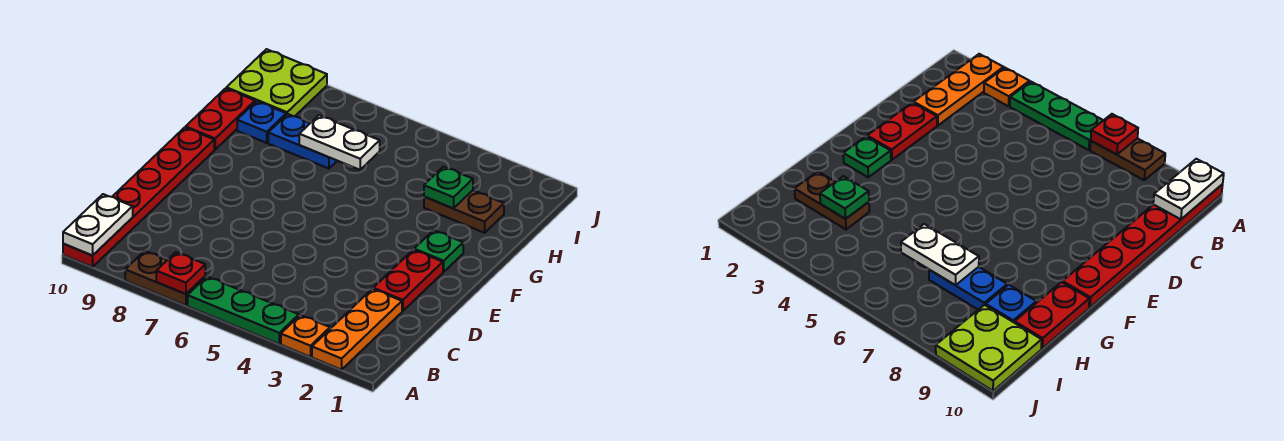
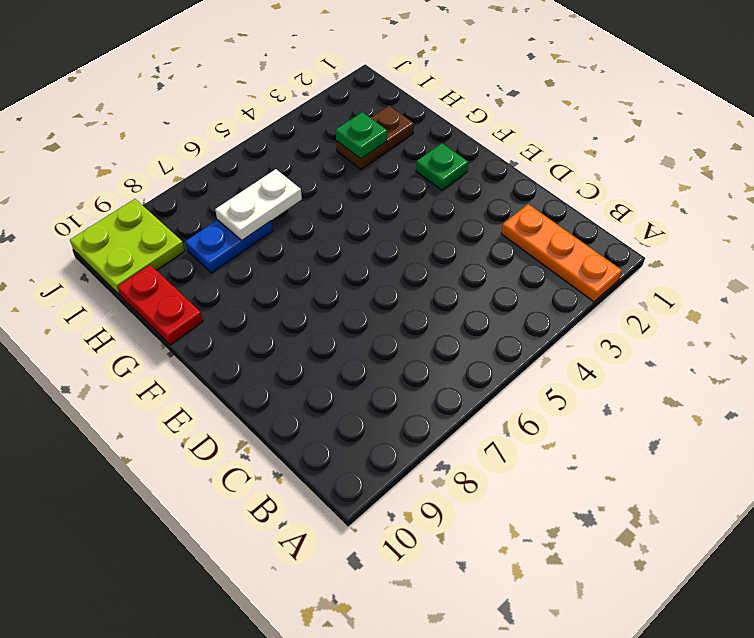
none -> orange 1x1 plate [281,315,330,357]
none -> green 1x3 plate [188,277,299,344]
none -> brown 1x2 plate [125,251,205,305]

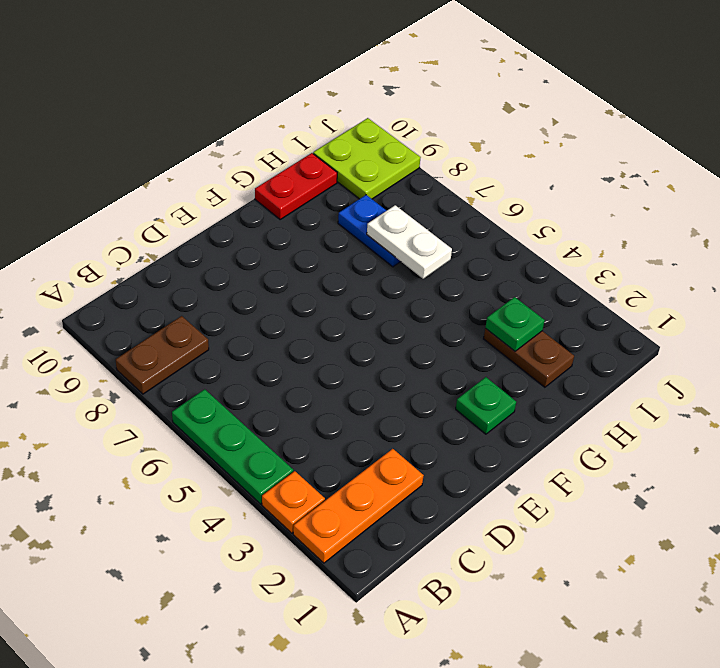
brown 1x2 plate [116,316,209,394] -> brown 1x2 plate turned to [125,251,205,305]
none -> red 1x6 plate [63,127,214,267]
none -> red 1x2 plate [373,250,443,311]
none -> blue 1x1 plate [237,101,286,143]

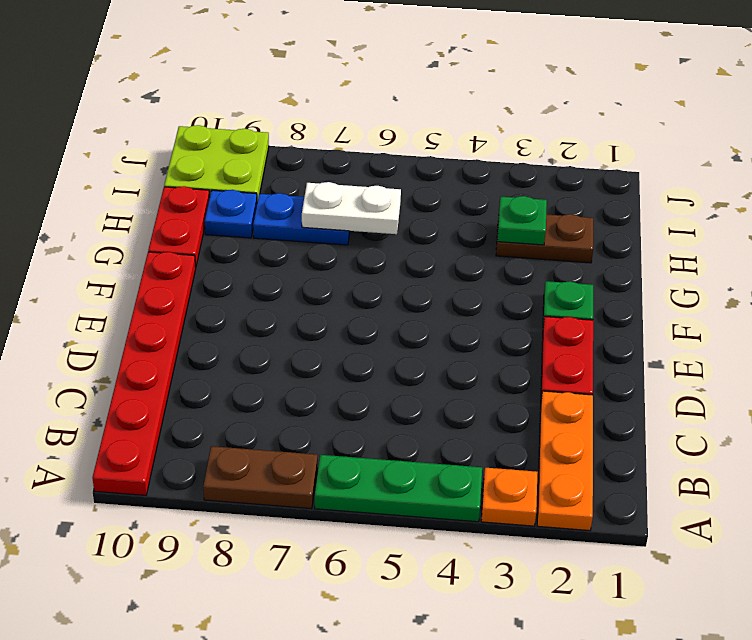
none -> red 1x1 plate [156,252,205,294]
none -> white 1x2 plate [63,194,133,256]

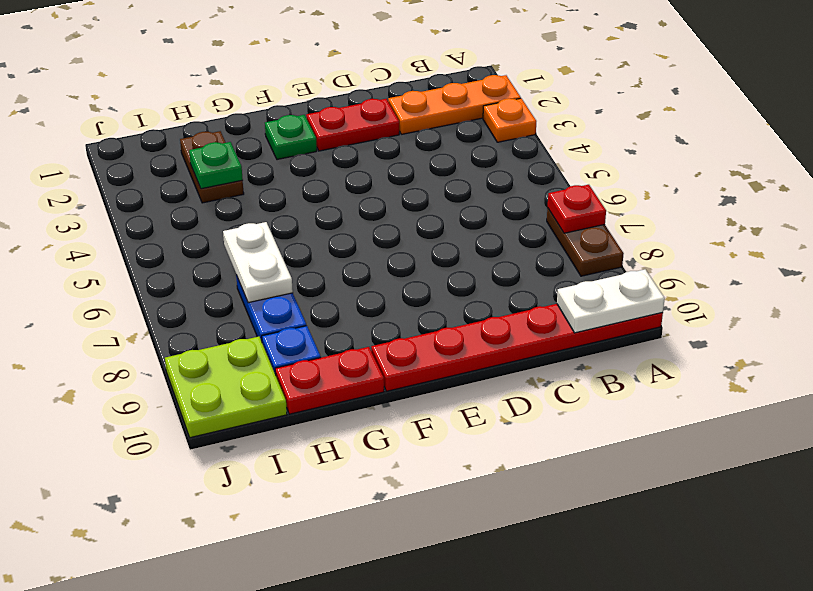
none -> green 1x3 plate [188,277,299,344]

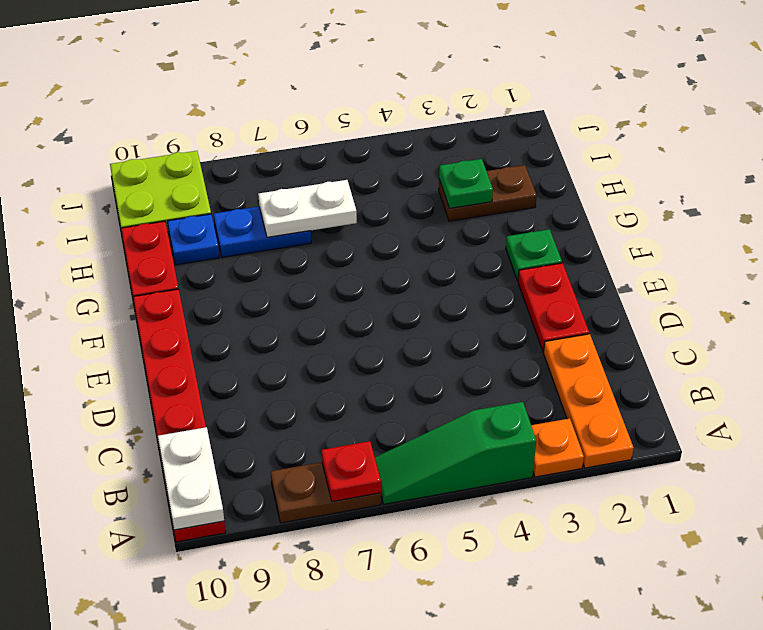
green 1x3 slope [375,402,536,504] -> green 1x3 plate [188,277,299,344]

